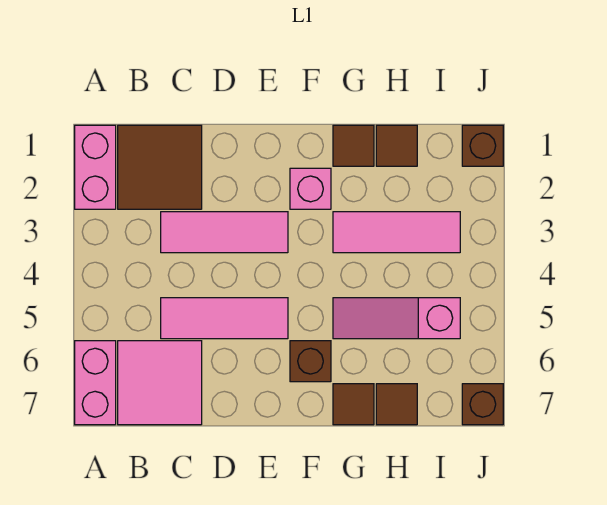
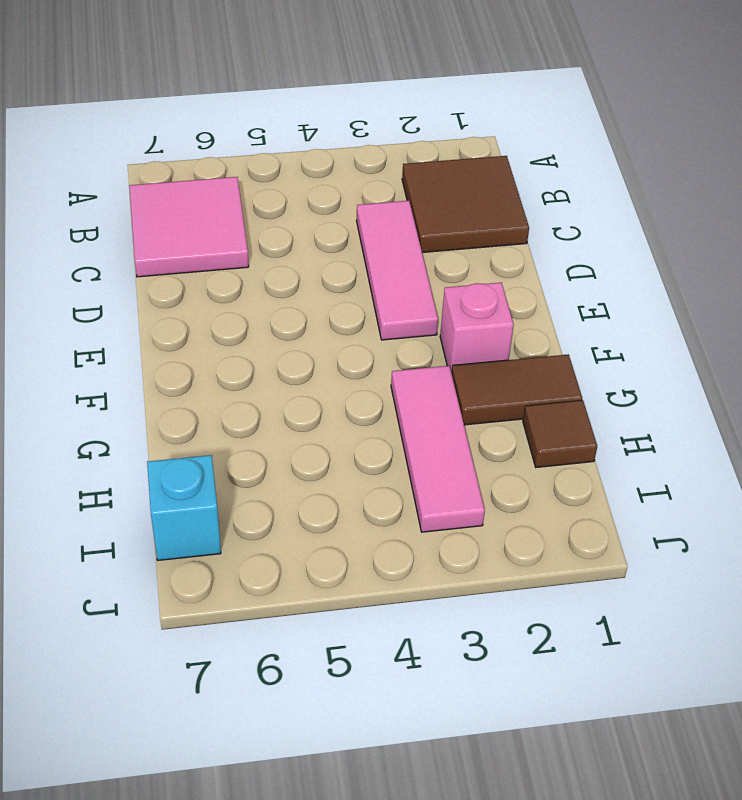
brown 1x2 tile [452,354,582,425] -> brown 1x1 tile [333,125,374,166]
cyan 1x1 brick [147,455,221,560] -> none
none -> pink 1x2 brick [75,125,116,209]
none -> pink 1x2 brick [75,341,116,425]
none -> pink 1x3 tile [161,298,288,339]

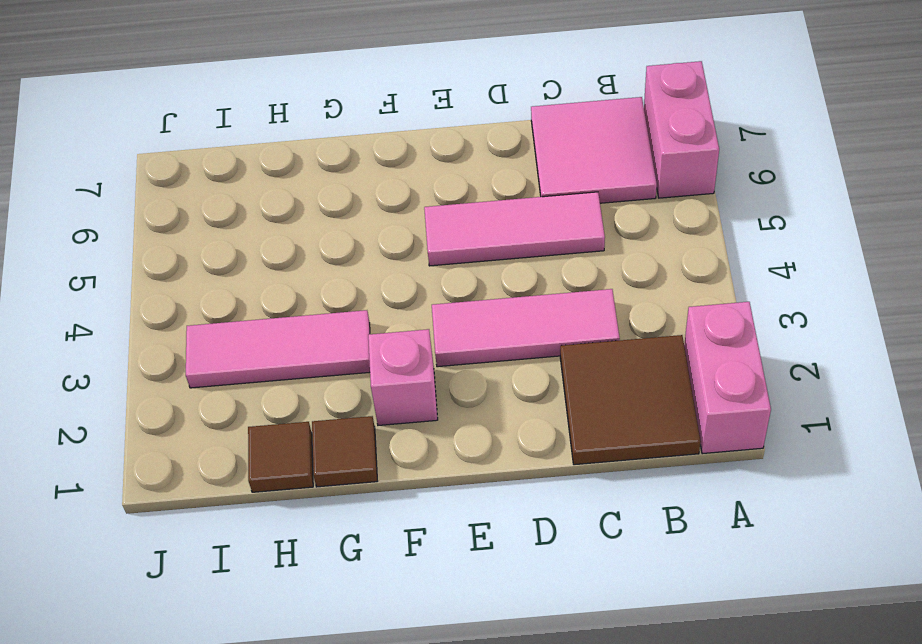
none -> brown 1x1 brick [290,341,331,382]
none -> pink 1x3 slope [333,298,460,339]
none -> brown 1x1 tile [333,384,374,425]

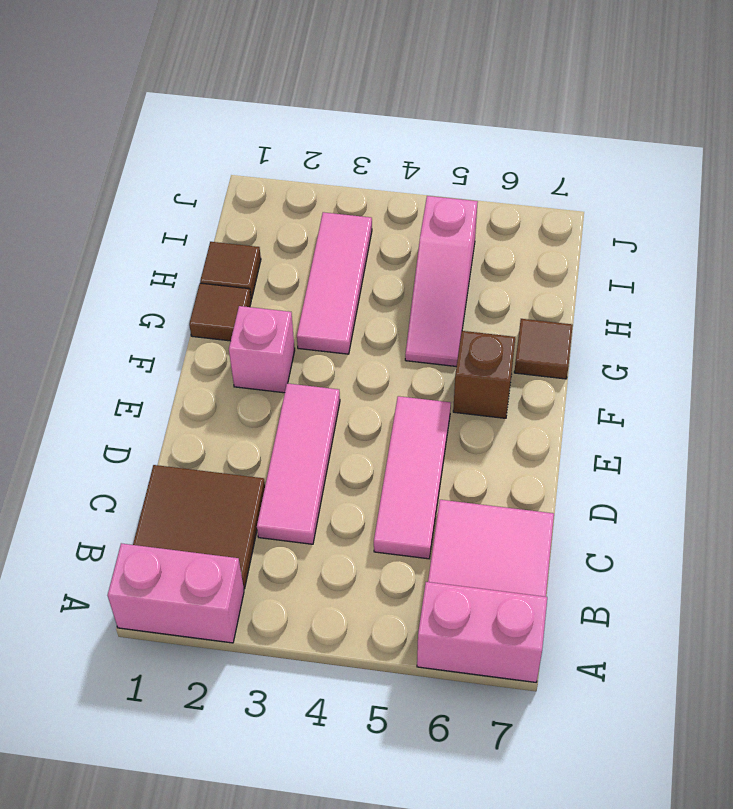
none -> brown 1x1 tile [376,384,417,425]
none -> brown 1x1 brick [462,125,503,166]
none -> brown 1x1 brick [462,384,503,425]

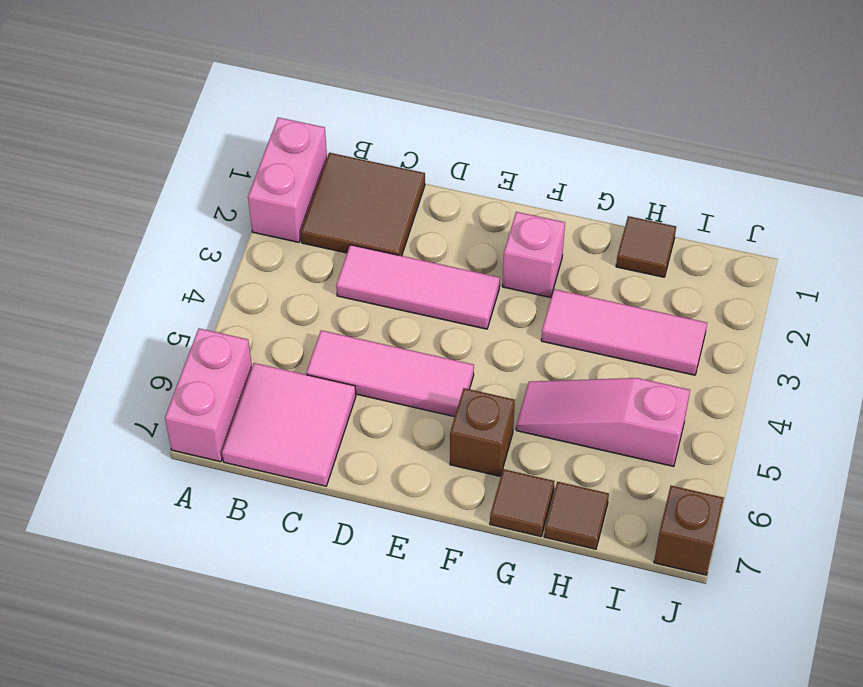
none -> brown 1x1 tile [333,125,374,166]
none -> brown 1x1 brick [462,125,503,166]

